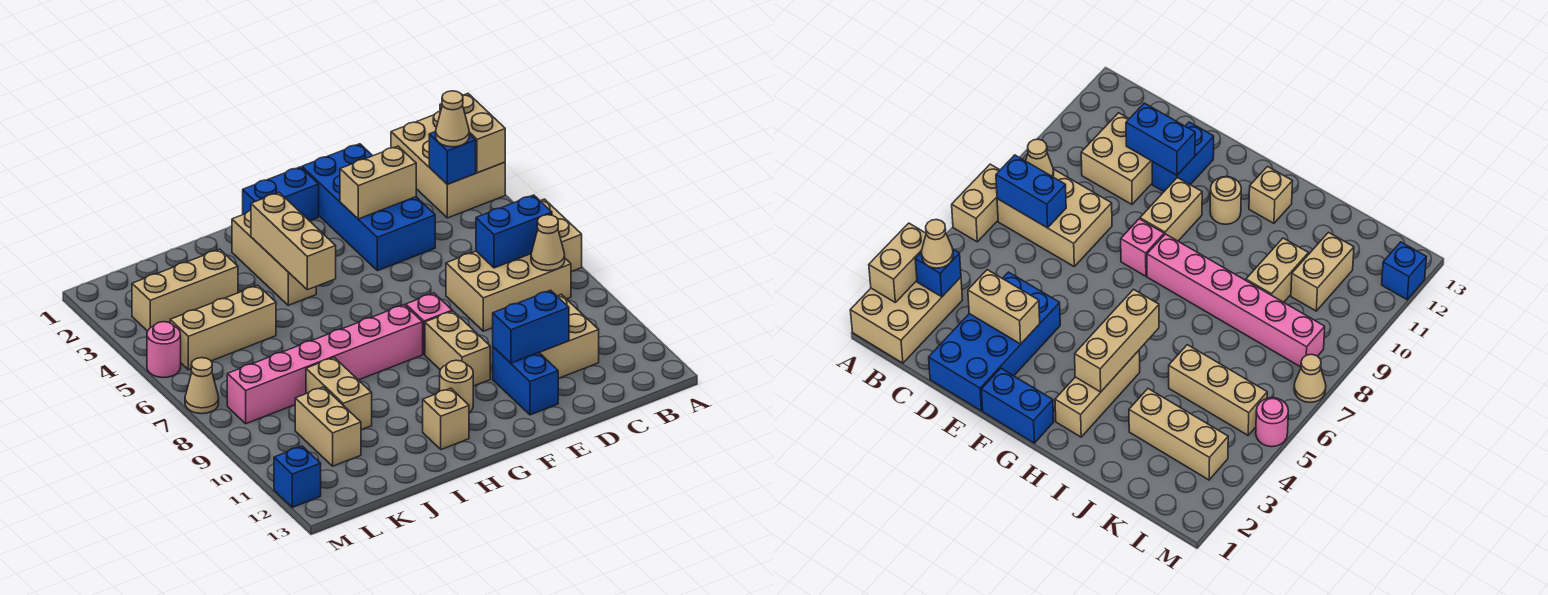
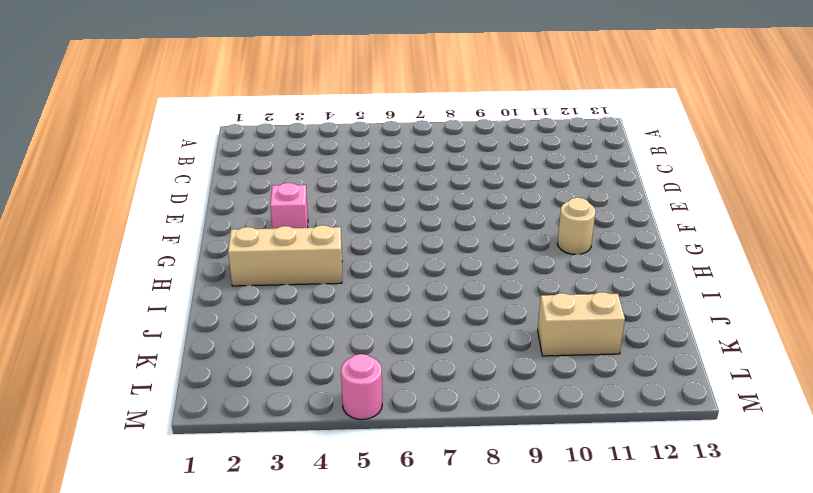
pink 1x1 brick [270,183,308,229] -> pink 1x1 brick moved to [406,293,452,354]
none -> tan 2x3 brick [391,111,505,218]
none -> tan 1x2 brick [541,199,582,272]
none -> tan 2x3 brick [446,251,571,331]

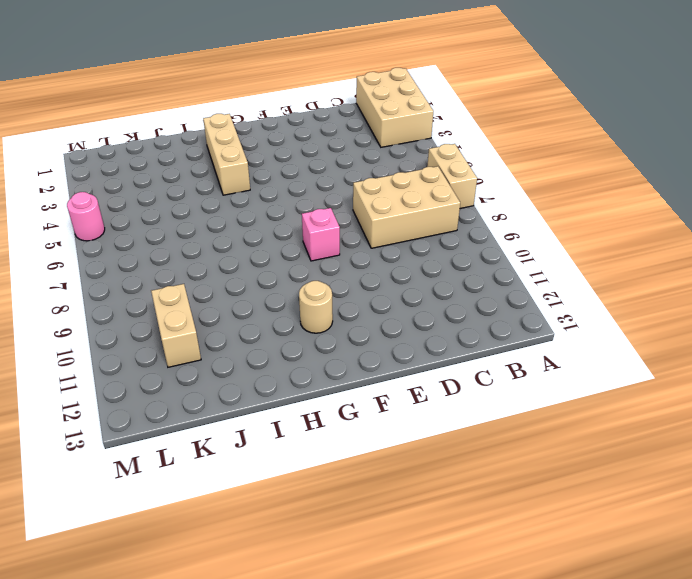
none -> tan 2x2 brick [539,294,599,378]
none -> blue 2x4 brick [302,144,435,271]
none -> blue 1x2 brick [493,347,559,415]

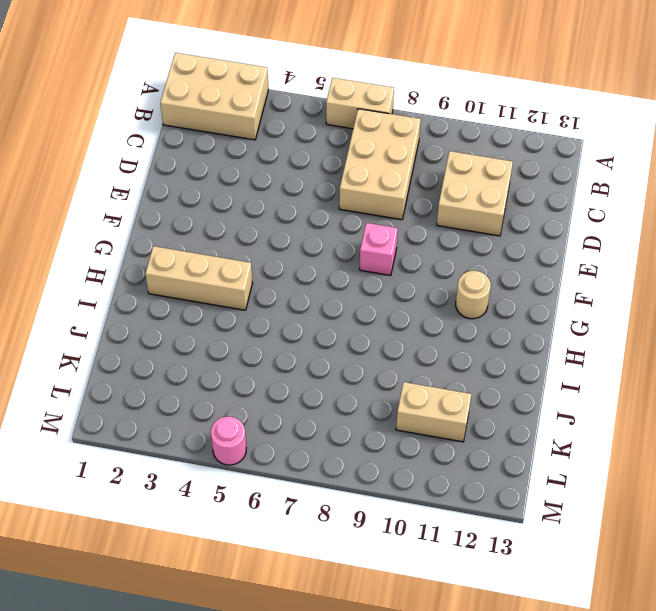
none -> blue 2x4 brick [302,144,435,271]
none -> blue 1x2 brick [493,347,559,415]
none -> blue 1x2 brick [243,167,319,221]

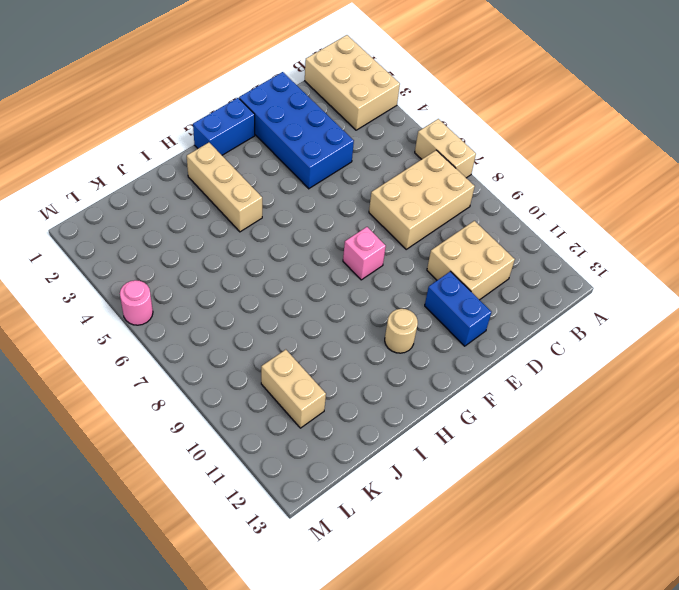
none -> tan 1x2 brick [425,311,490,386]
none -> pink 1x6 brick [227,305,423,424]
none -> tan 1x1 brick [423,388,469,450]

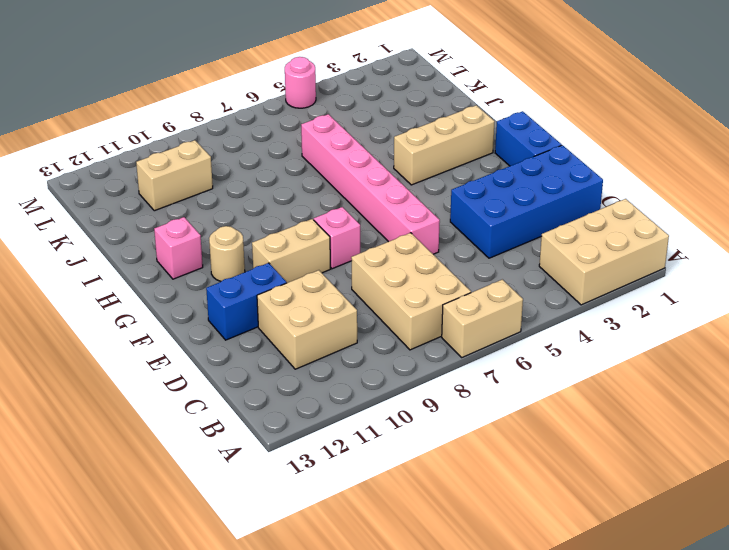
pink 1x6 brick [301,114,440,254] -> pink 1x6 brick moved to [227,305,423,424]
pink 1x1 brick [154,217,203,279] -> tan 1x1 brick [423,388,469,450]
none -> tan 1x3 brick [132,249,238,331]
none -> tan 1x3 brick [170,285,276,370]
none -> tan 1x2 brick [306,358,372,430]

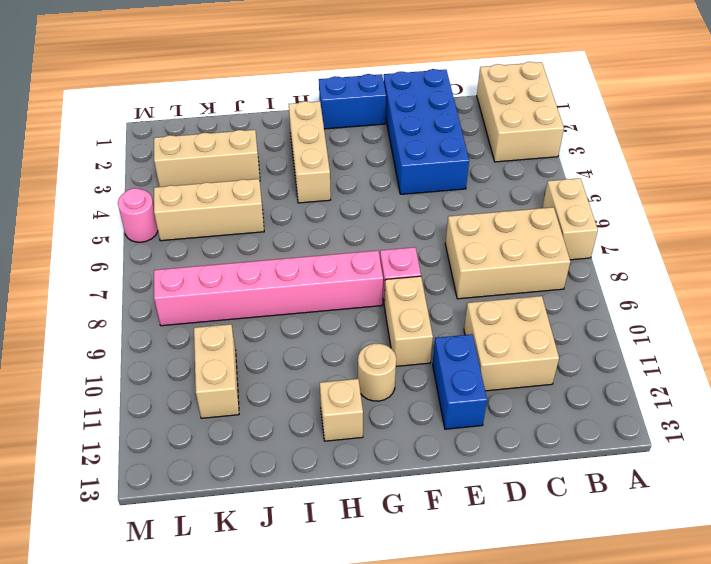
none -> tan 1x2 brick [306,358,372,430]
none -> tan 1x1 cone [185,358,219,414]
none -> blue 1x1 brick [274,446,321,507]

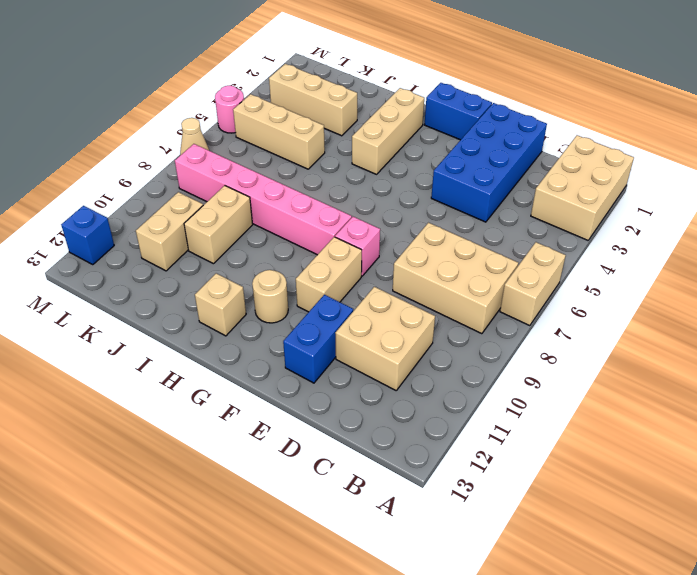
none -> tan 1x2 brick [440,94,505,173]
none -> blue 1x1 brick [429,131,476,184]
none -> blue 1x2 brick [476,195,552,268]

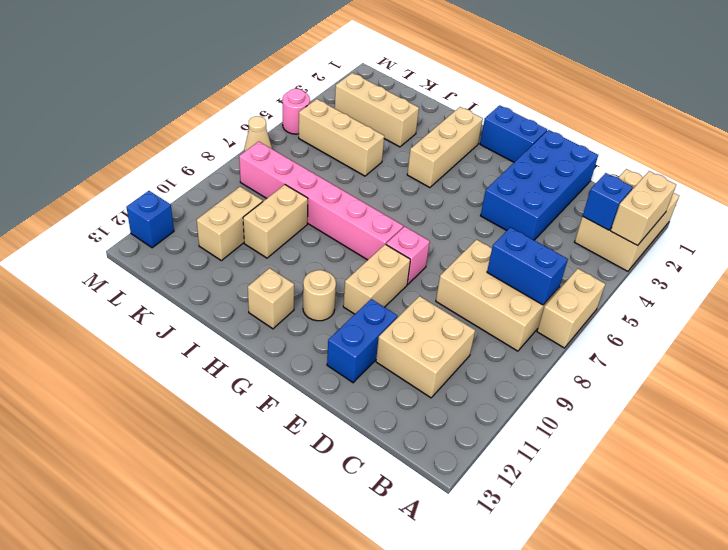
none -> tan 1x1 cone [531,215,565,271]
none -> tan 1x2 brick [340,146,416,219]
none -> blue 1x2 brick [493,290,569,363]

